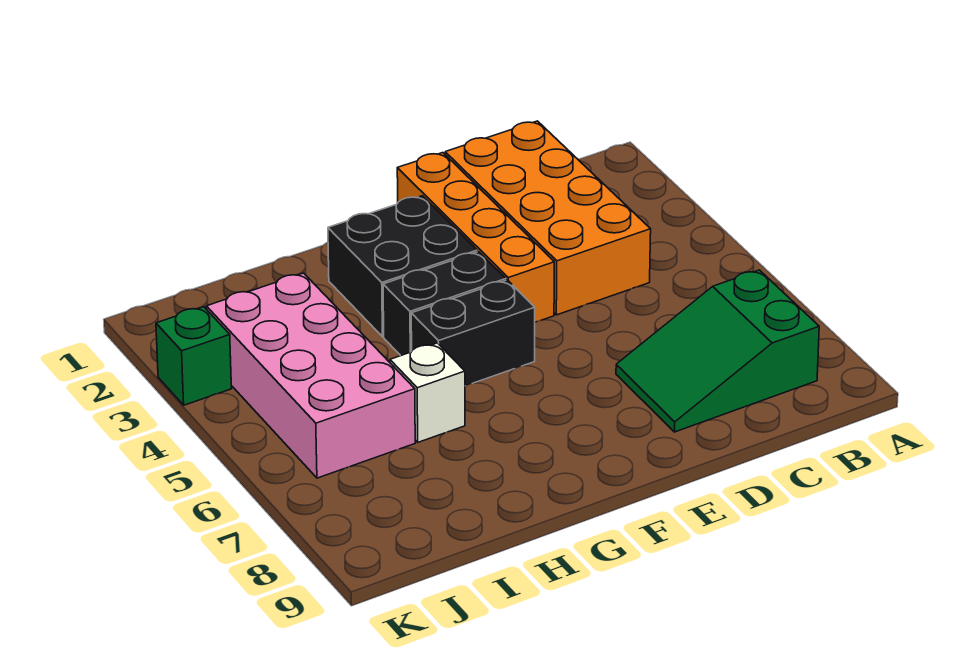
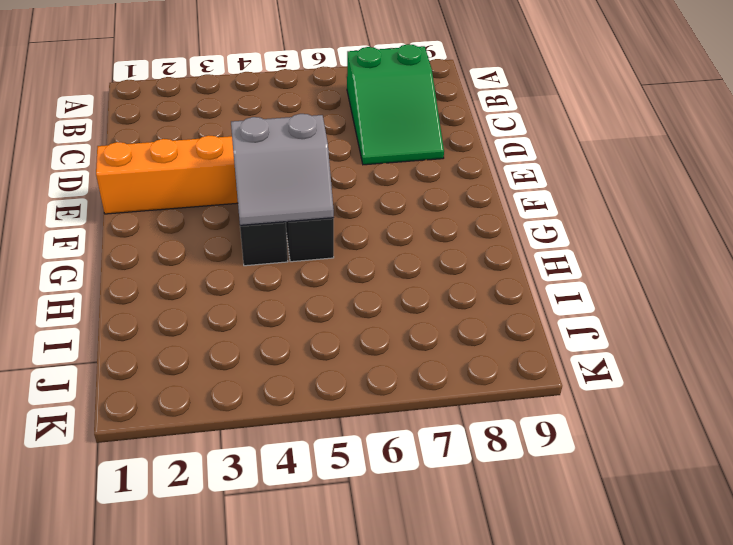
grey 2x2 slope [231,114,334,225] -> none
none -> orange 2x4 brick [445,121,651,315]
none -> black 2x2 brick [328,196,477,337]

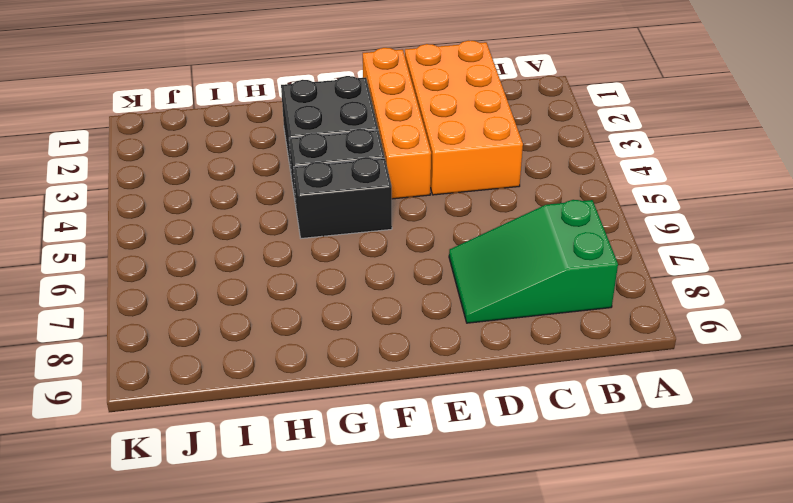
none -> white 1x1 brick [390,343,465,442]
none -> pink 2x4 brick [206,273,415,478]

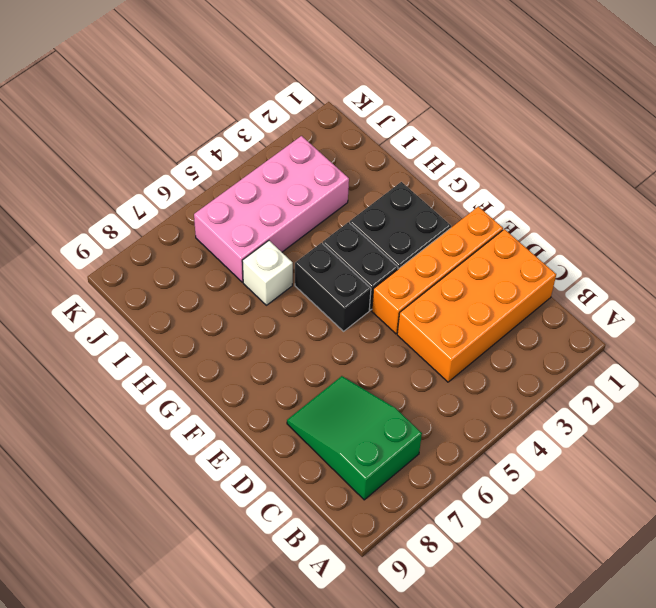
none -> green 1x1 brick [156,307,231,405]

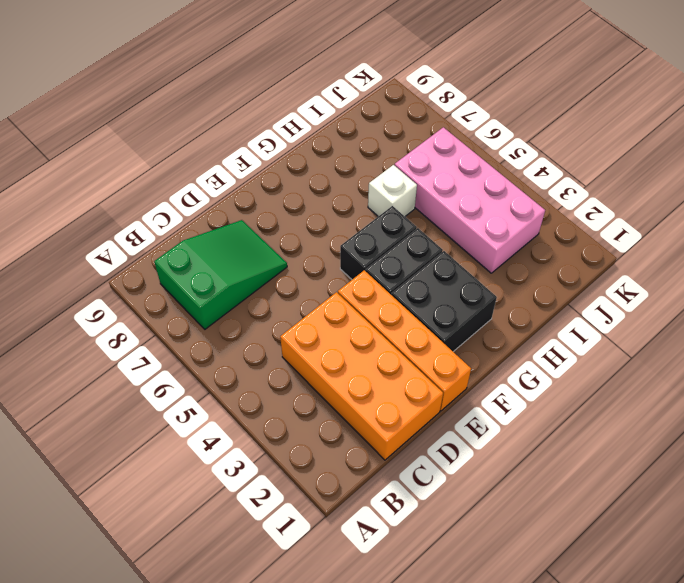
none -> green 1x1 brick [156,307,231,405]

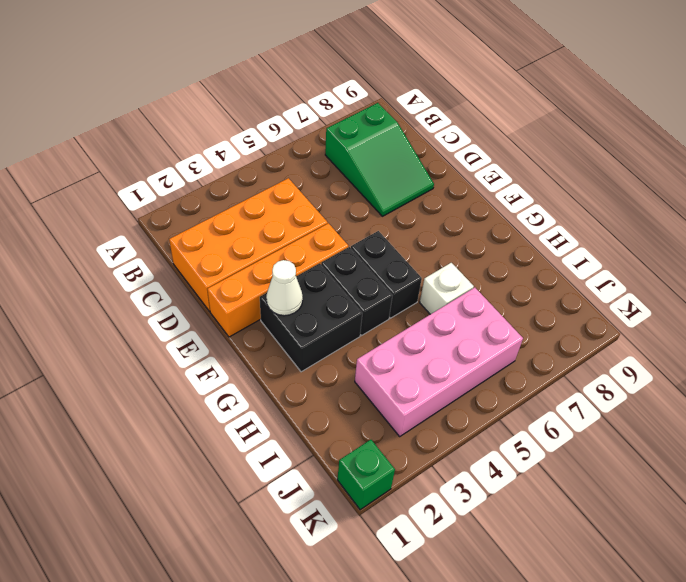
white 1x1 cone [266,260,303,316] -> none
green 1x1 brick [337,440,395,510] -> green 1x1 brick moved to [156,307,231,405]

